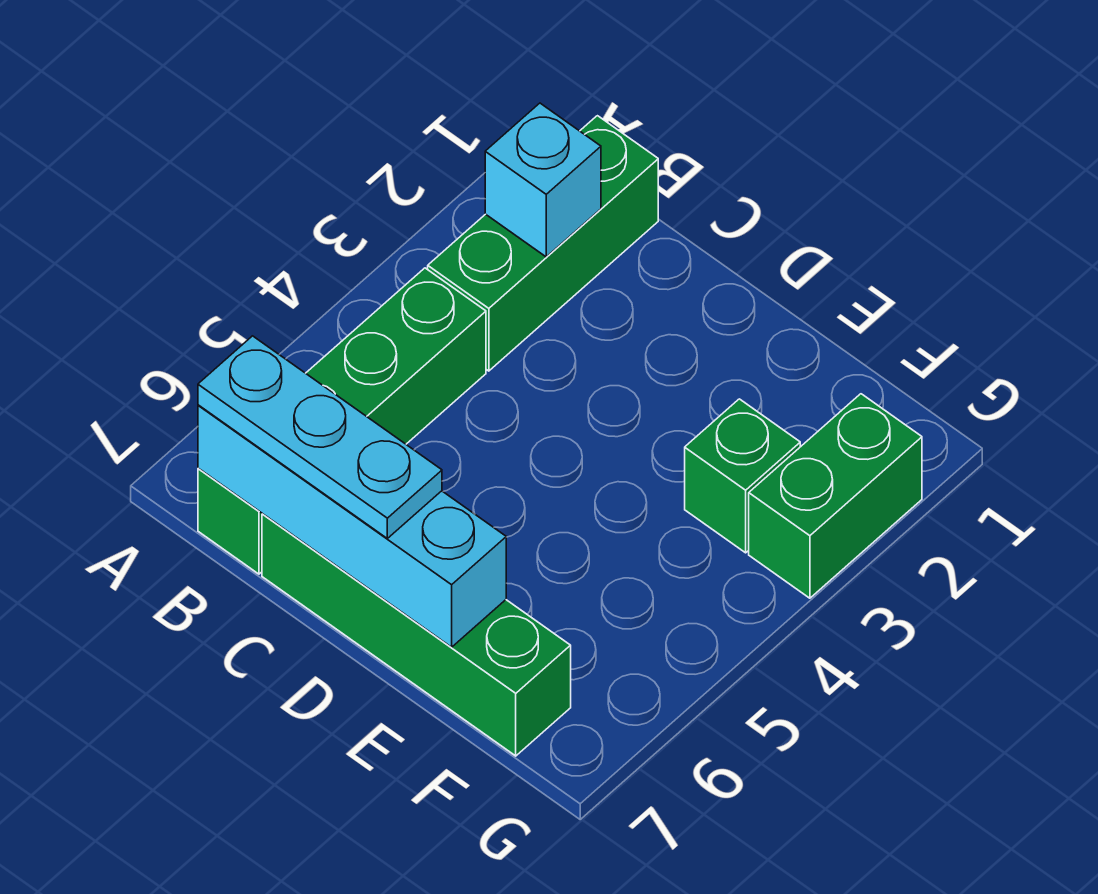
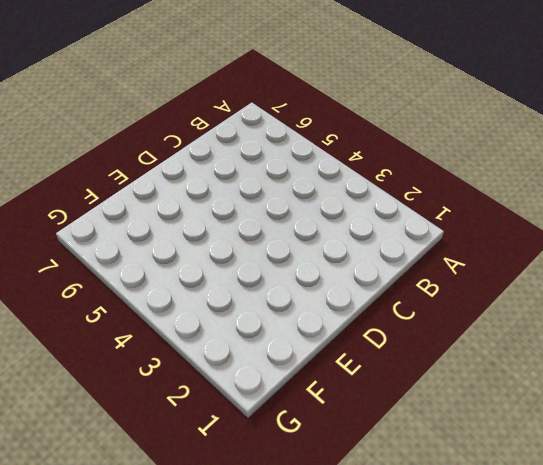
none -> green 1x3 brick [428,116,658,371]
none -> green 1x4 brick [198,268,486,574]

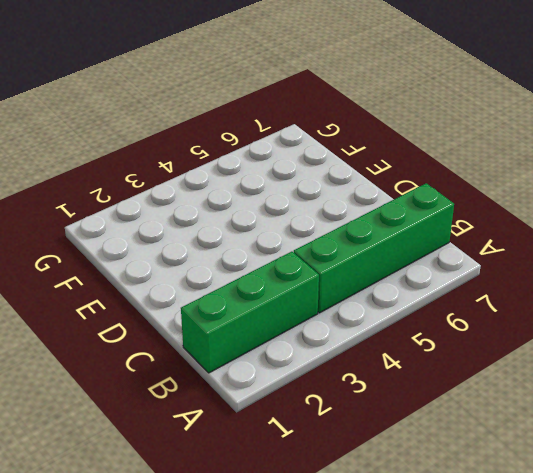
none -> green 1x4 brick [262,514,571,756]
none -> green 1x1 brick [685,399,800,553]

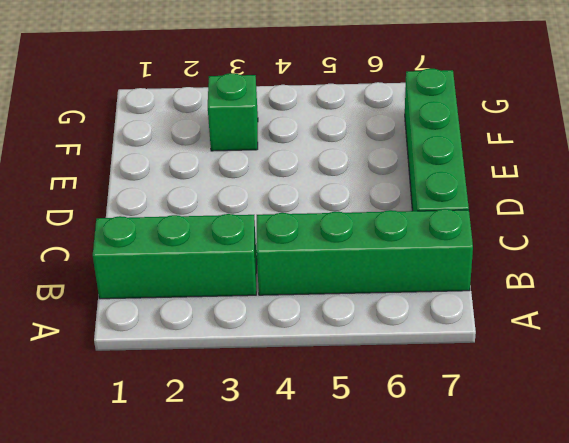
none -> green 1x2 brick [749,394,922,598]
none -> cyan 1x1 brick [485,103,601,257]

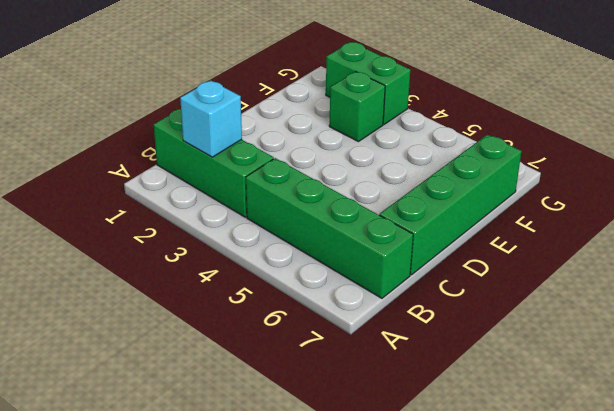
none -> cyan 1x4 brick [198,405,506,647]
none -> cyan 1x3 plate [198,336,442,538]

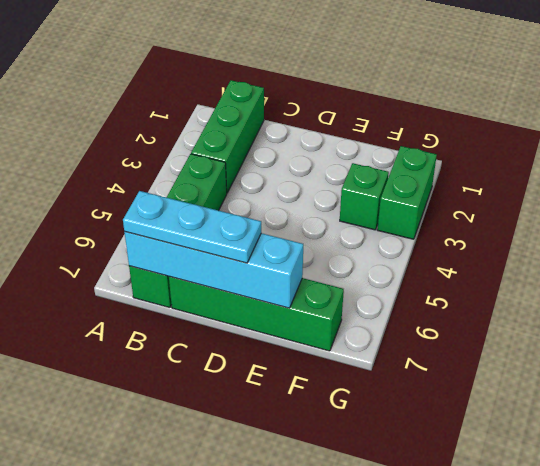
none -> cyan 1x1 brick [485,103,601,257]

